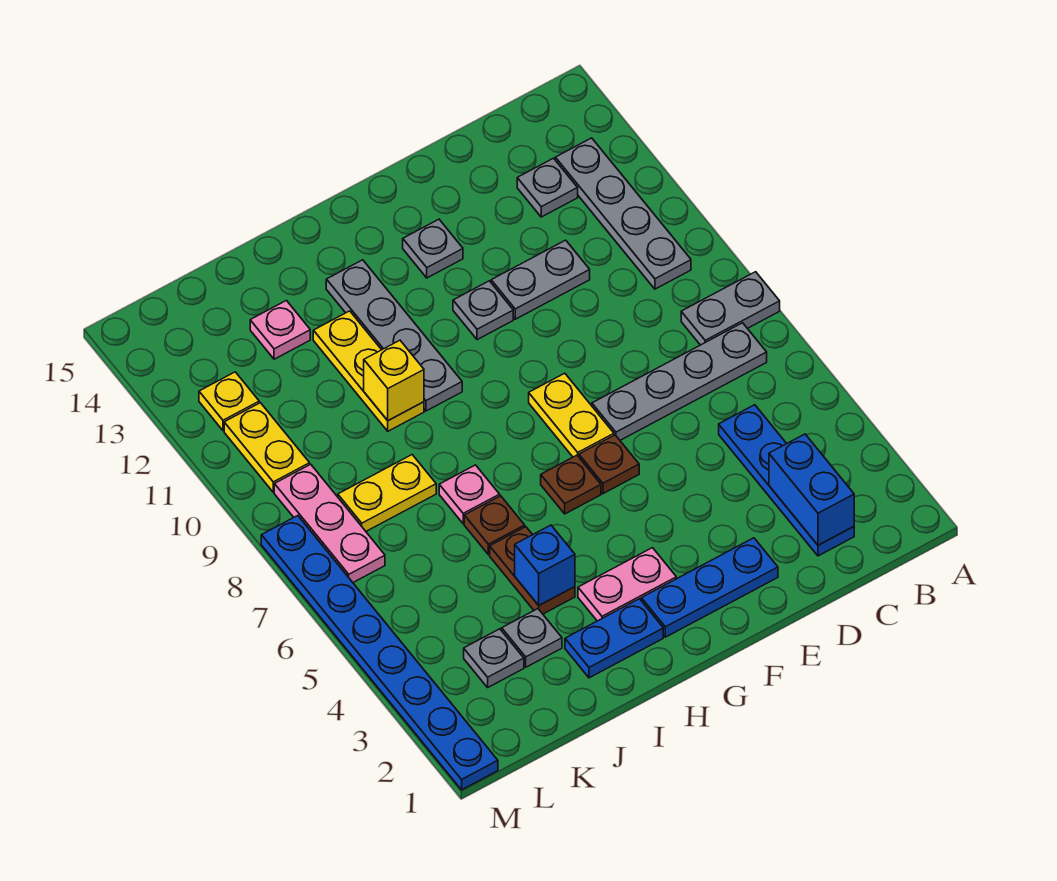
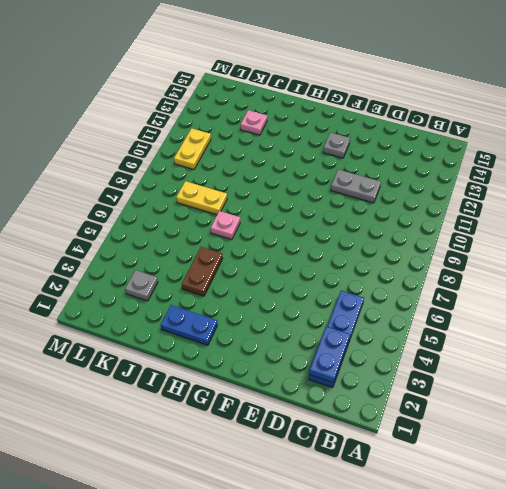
blue 1x2 plate [309,326,350,383] -> blue 1x2 brick [769,434,854,545]
none -> grey 1x2 plate [681,272,780,345]
none -> grey 1x4 plate [592,323,767,440]
none -> grey 1x4 plate [555,138,691,289]
none -> grey 1x1 plate [517,158,578,217]

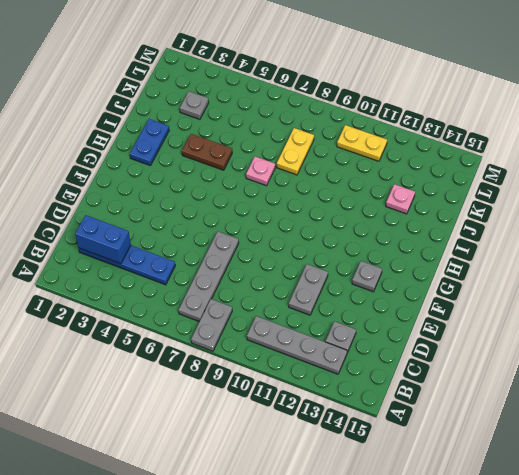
none -> blue 1x3 plate [641,538,778,637]
none -> brown 1x1 plate [579,435,639,494]
none -> yellow 1x2 plate [529,373,614,457]
none -> grey 1x1 plate [453,281,513,340]

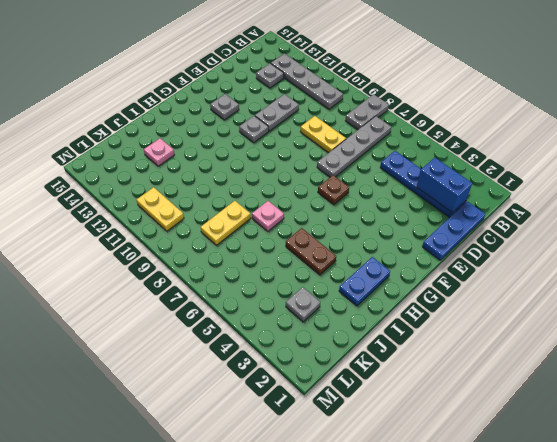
blue 1x3 plate [422,201,485,260] -> blue 1x3 plate moved to [641,538,778,637]
yellow 1x2 plate [300,116,346,153] -> yellow 1x2 plate moved to [529,373,614,457]
none -> pink 1x2 plate [578,548,676,621]
none -> brown 1x1 plate [541,455,601,514]
none -> grey 1x4 plate [326,260,462,411]
none -> brown 1x1 plate [464,496,525,555]

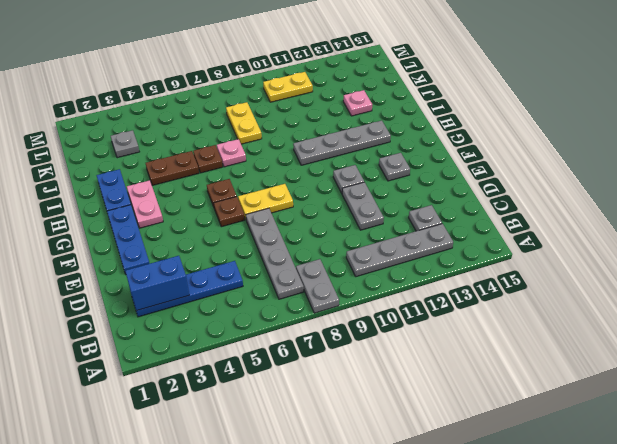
none -> yellow 1x3 plate [313,311,424,431]
none -> grey 1x1 plate [502,609,562,667]
none -> pink 1x3 plate [274,464,385,582]
none -> yellow 1x1 plate [199,372,259,431]

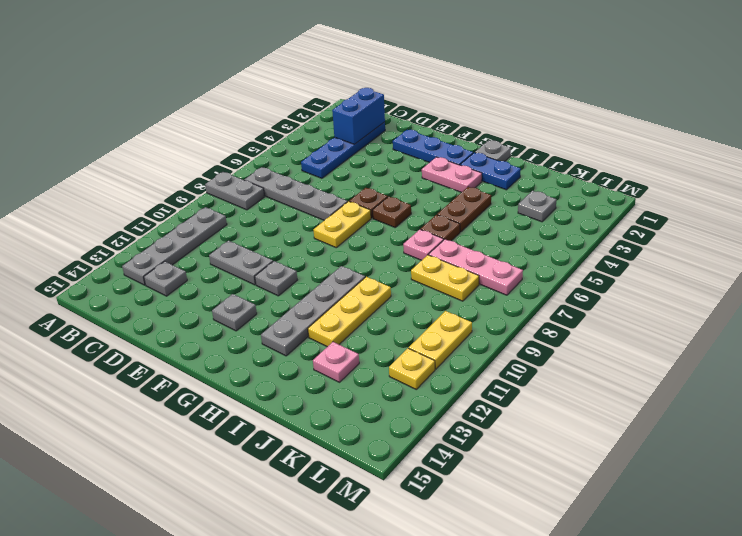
grey 1x1 plate [475,140,511,161] -> grey 1x1 plate moved to [502,609,562,667]
pink 1x3 plate [429,239,523,295] -> pink 1x3 plate turned to [274,464,385,582]
none -> blue 1x8 plate [261,516,498,790]
none -> blue 1x1 brick [515,525,575,605]
none -> yellow 1x1 brick [364,340,424,421]

